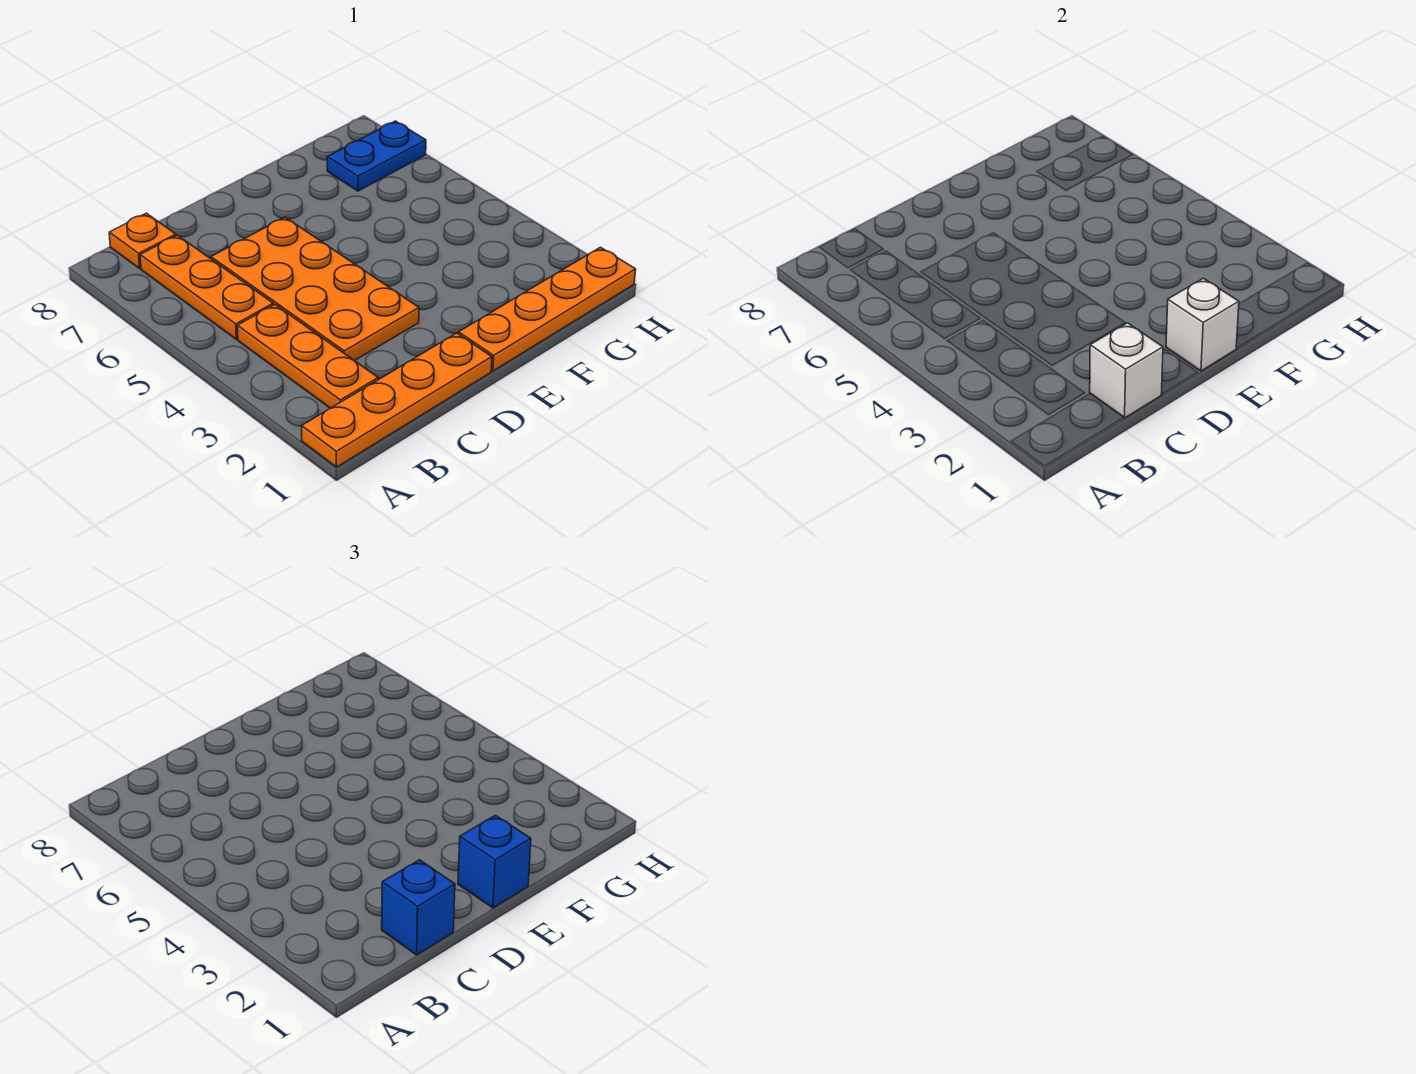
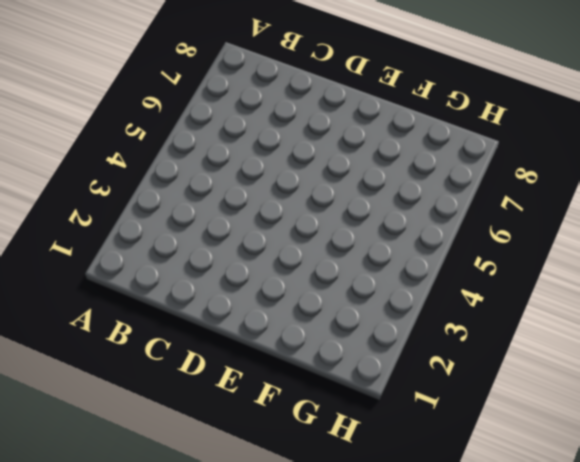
none -> orange 1x4 plate [302,333,492,467]
none -> orange 1x3 plate [237,305,378,408]

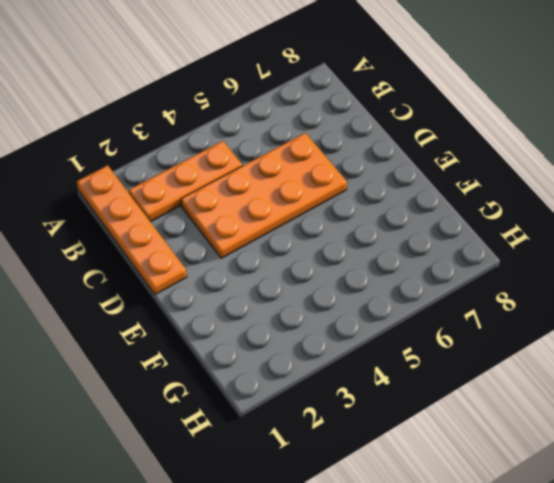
none -> orange 1x3 plate [140,235,273,339]
none -> orange 1x1 plate [109,213,176,268]

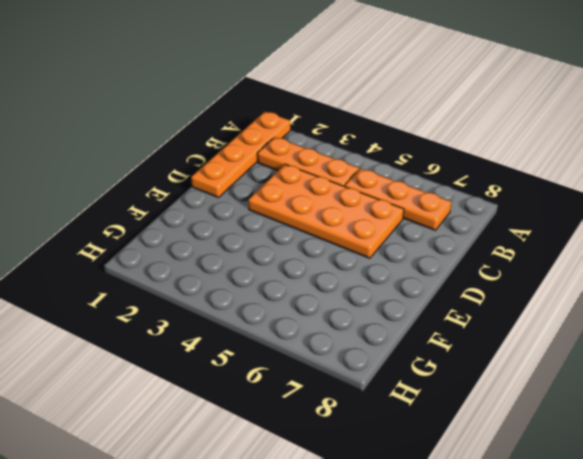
none -> orange 1x1 plate [109,213,176,268]
none -> orange 1x4 plate [459,247,636,371]

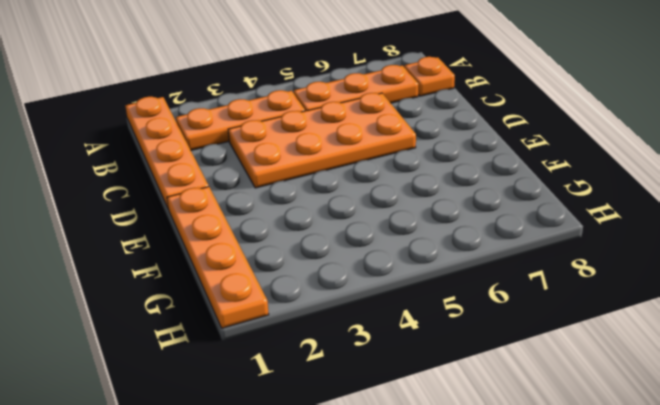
none -> blue 1x2 plate [327,121,426,191]
none -> white 1x1 brick [1090,323,1163,418]

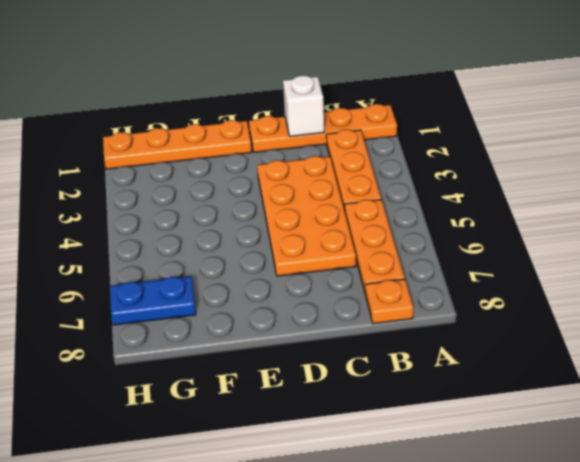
none -> white 1x1 brick [1166,278,1239,371]
none -> blue 1x1 brick [382,860,455,955]

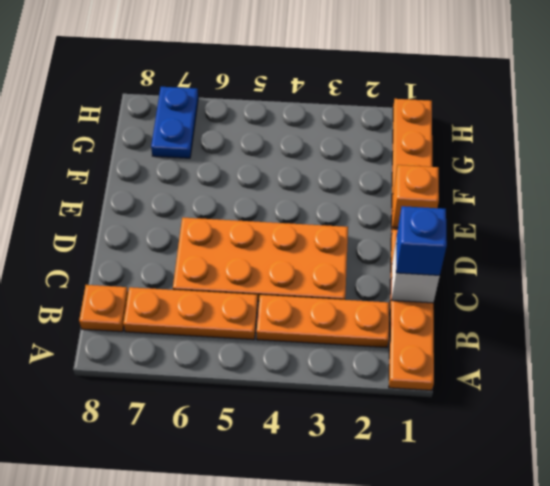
orange 1x1 brick [393,165,439,228] -> white 1x1 brick [1166,278,1239,371]
none -> blue 1x1 brick [458,815,531,908]

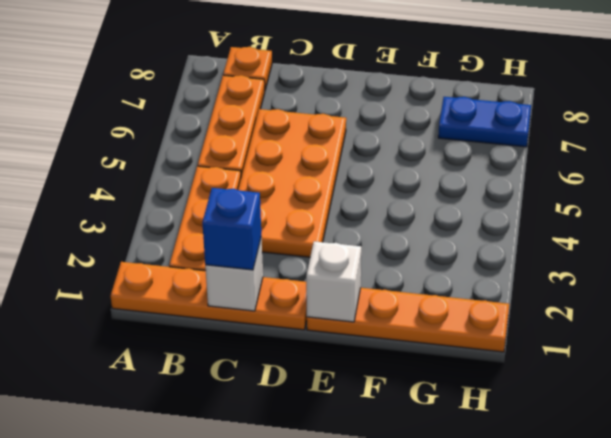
none -> blue 1x1 brick [458,815,531,908]

